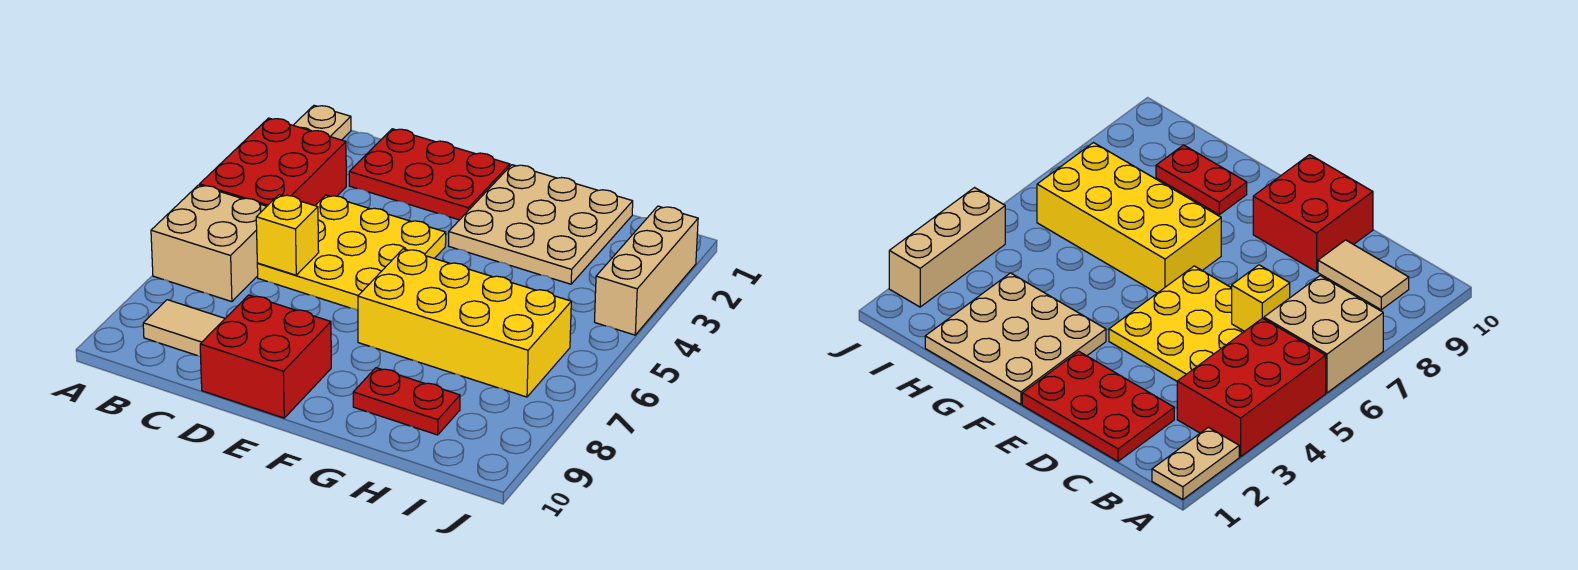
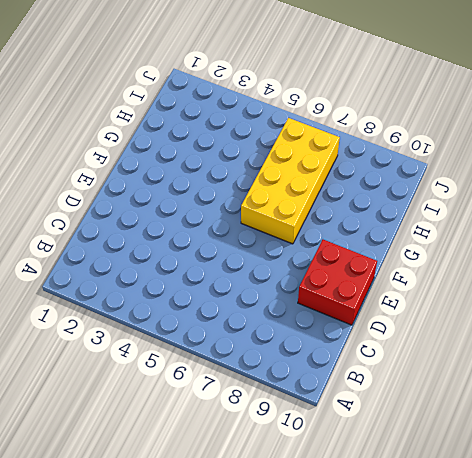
none -> tan 1x2 plate [293,105,351,140]
none -> red 2x3 brick [200,118,346,206]
none -> tan 2x2 brick [151,185,267,302]

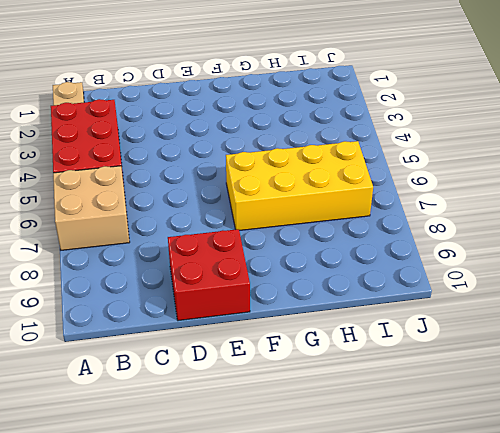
none -> tan 1x2 tile [143,300,225,357]
none -> red 2x3 plate [349,129,510,220]
none -> yellow 3x3 plate [257,195,446,310]

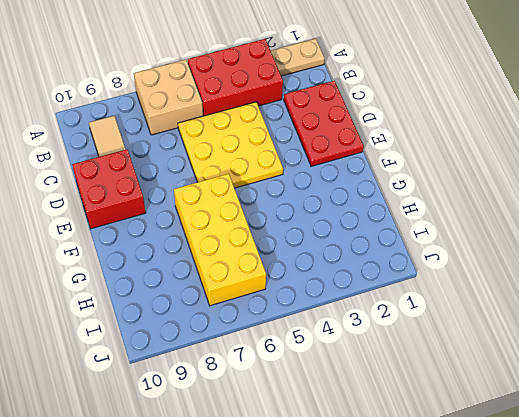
none -> tan 3x3 plate [449,165,633,284]
none -> red 1x2 plate [353,368,460,435]
none -> tan 1x3 brick [595,206,698,335]

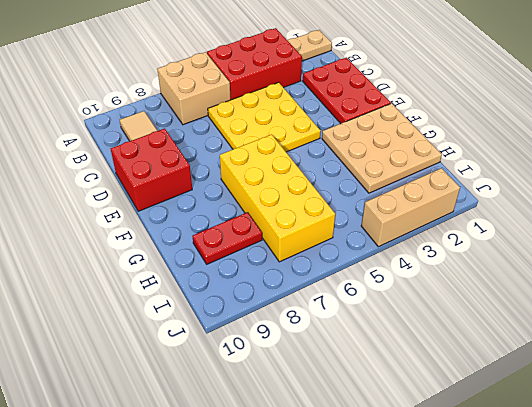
red 1x2 plate [192,212,262,264] -> red 1x2 plate turned to [353,368,460,435]
none -> yellow 1x1 brick [256,195,319,275]

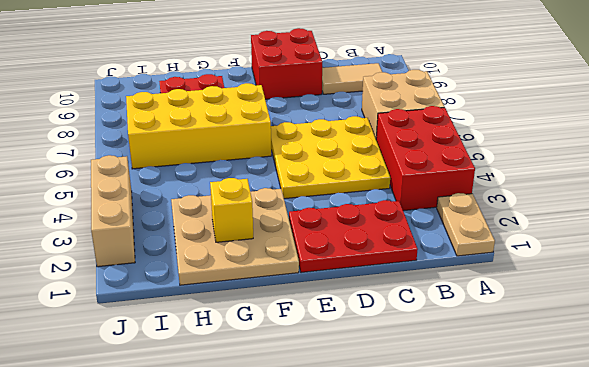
yellow 1x1 brick [210,178,253,242] -> yellow 1x1 brick moved to [256,195,319,275]

